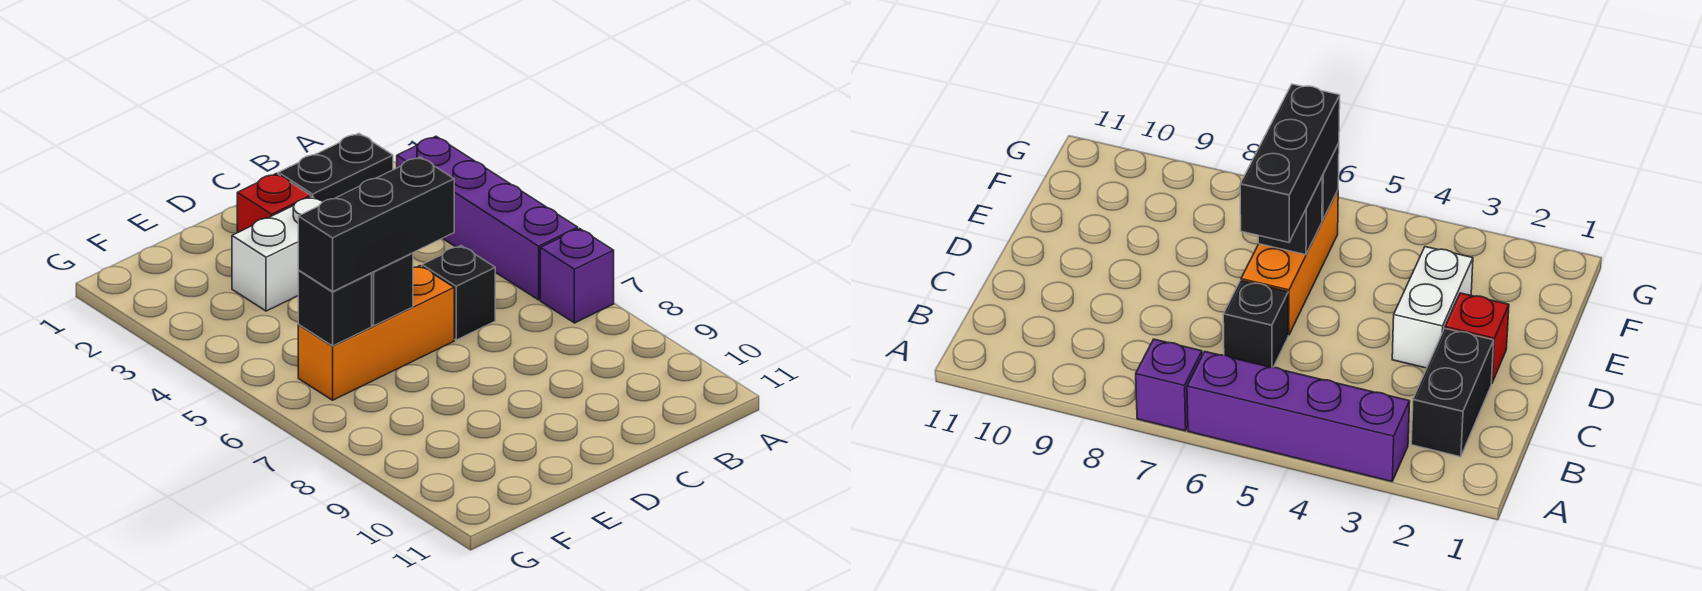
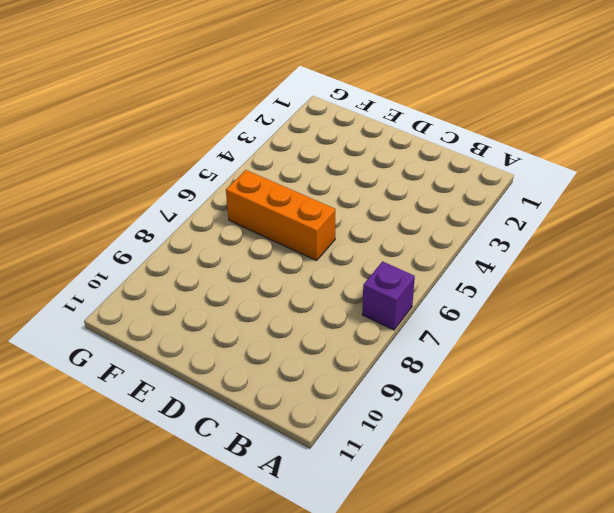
none -> purple 1x4 brick [397,136,578,300]
none -> black 1x2 brick [278,133,393,202]

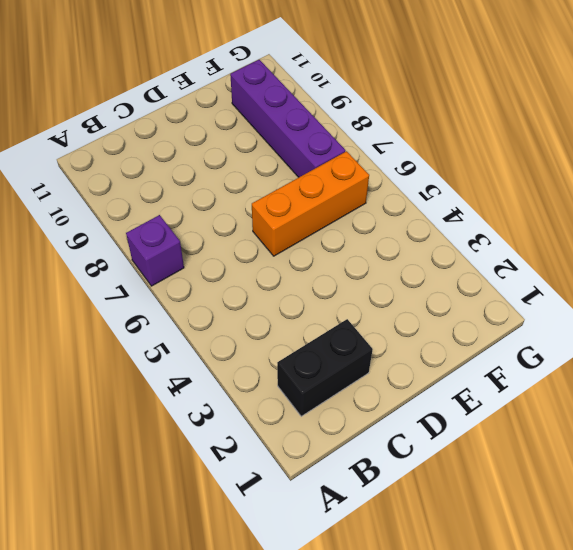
purple 1x4 brick [230,60,346,177] -> purple 1x4 brick moved to [397,136,578,300]
none -> black 1x1 brick [422,246,495,340]
none -> red 1x1 brick [237,173,311,233]

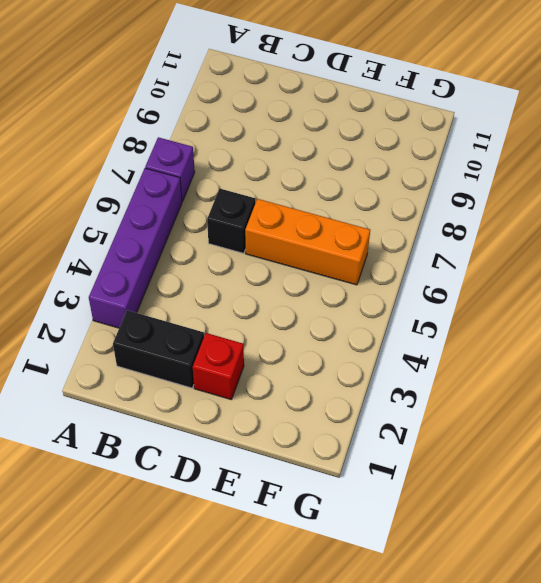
none -> white 1x2 brick [232,196,322,311]
none -> black 1x1 brick [372,253,413,326]

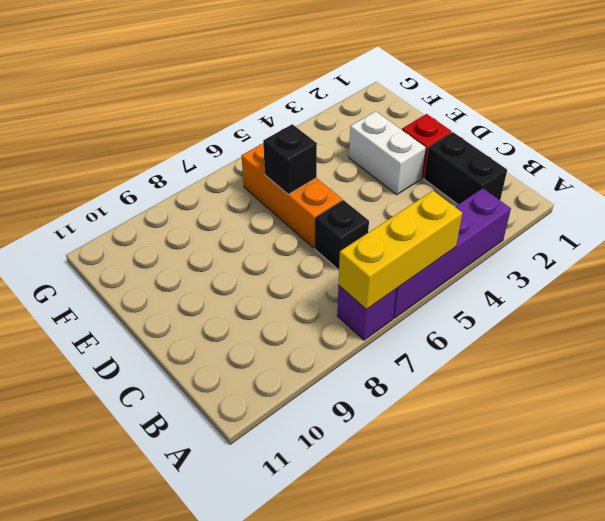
yellow 1x3 brick [339,191,462,309] -> none
none -> black 1x1 brick [298,271,372,346]
none -> black 1x3 brick [298,157,454,292]

